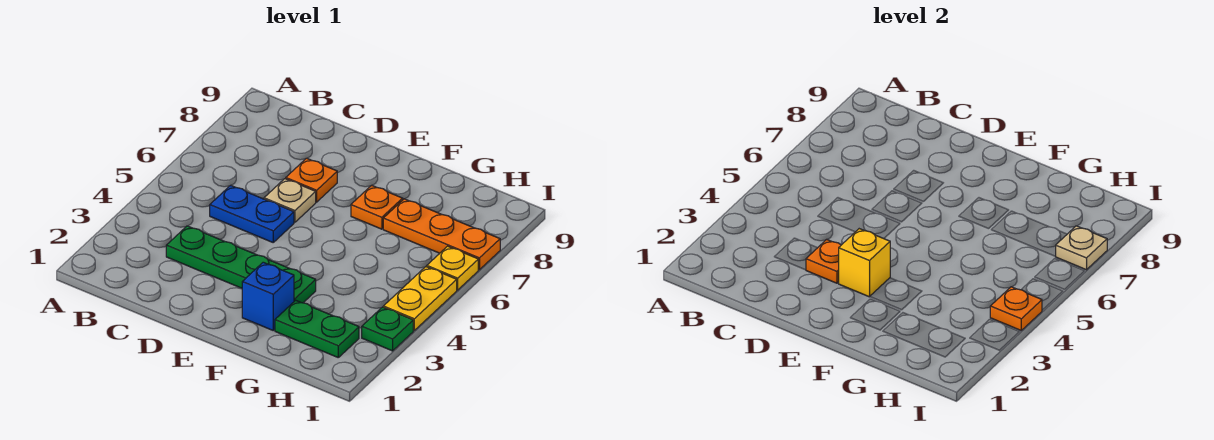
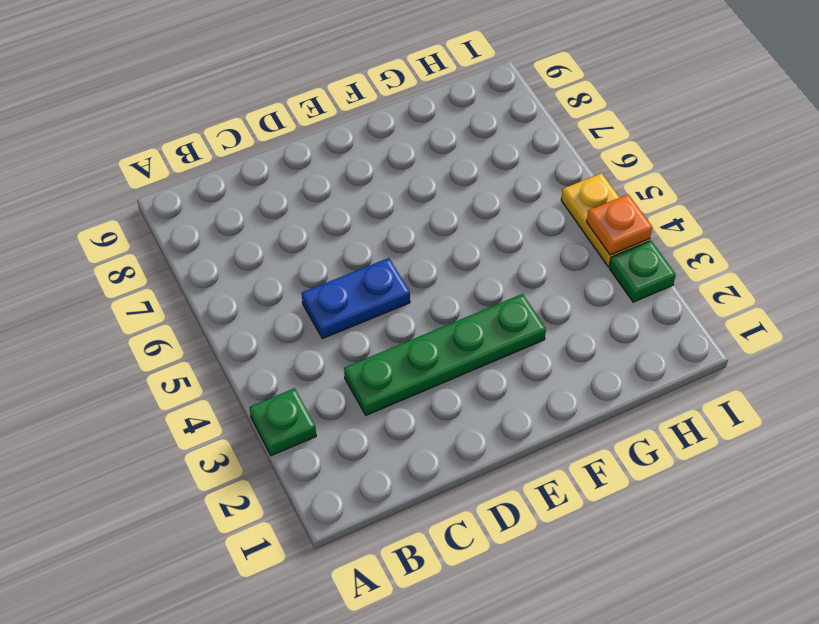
green 1x1 plate [249,388,316,456] -> none
none -> tan 1x1 plate [264,179,316,222]
none -> orange 1x1 plate [286,158,337,202]
none -> blue 1x1 brick [242,262,294,330]

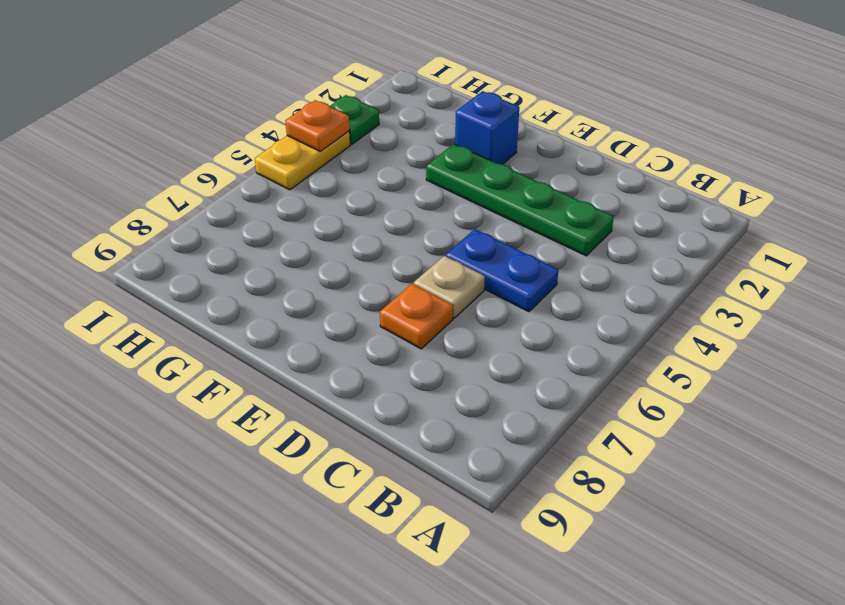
none -> orange 1x1 plate [351,185,403,229]
none -> green 1x2 plate [275,300,359,357]
none -> orange 1x3 plate [383,199,500,270]

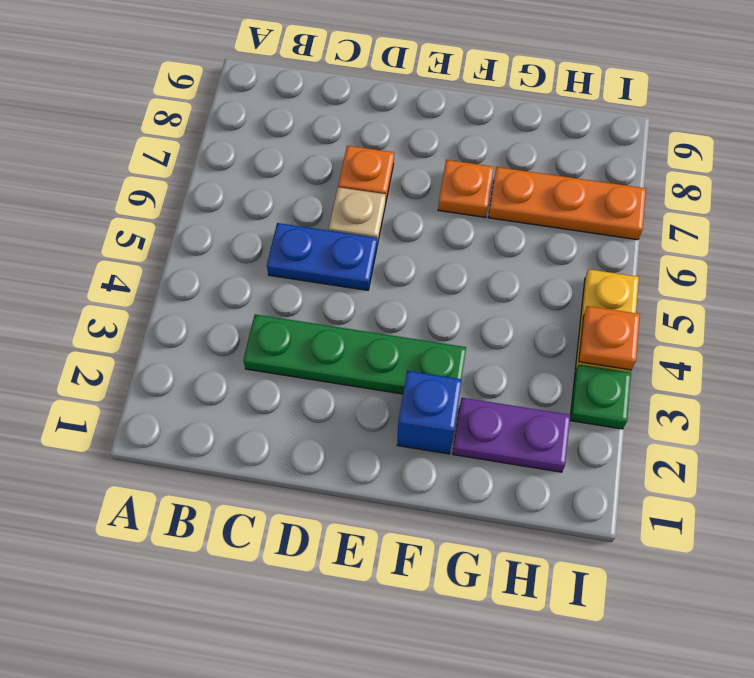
purple 1x2 plate [453,398,570,472] -> green 1x2 plate [275,300,359,357]
none -> yellow 1x1 plate [426,246,478,290]
none -> orange 1x1 plate [806,239,841,283]
none -> yellow 1x1 brick [838,229,890,297]

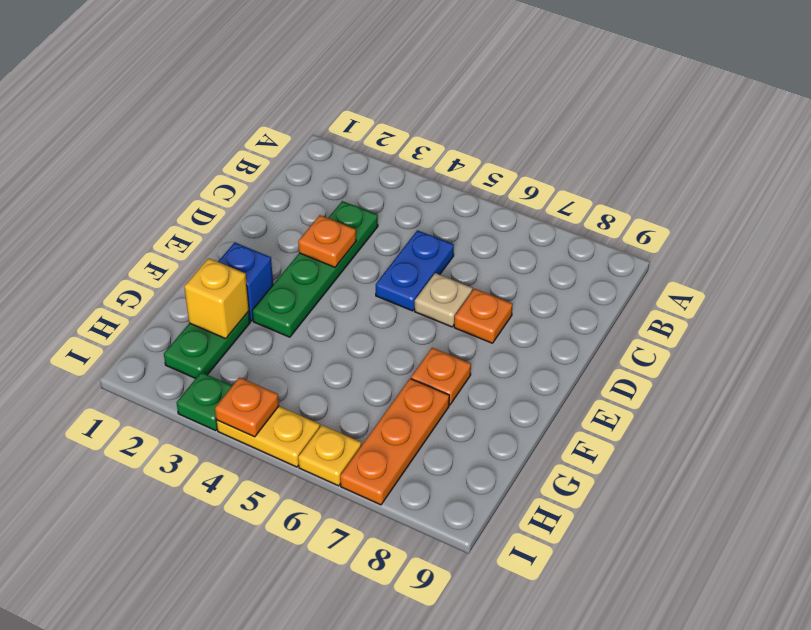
yellow 1x1 brick [184,258,249,339] -> yellow 1x1 brick moved to [838,229,890,297]
none -> tan 1x1 plate [1055,226,1107,270]

